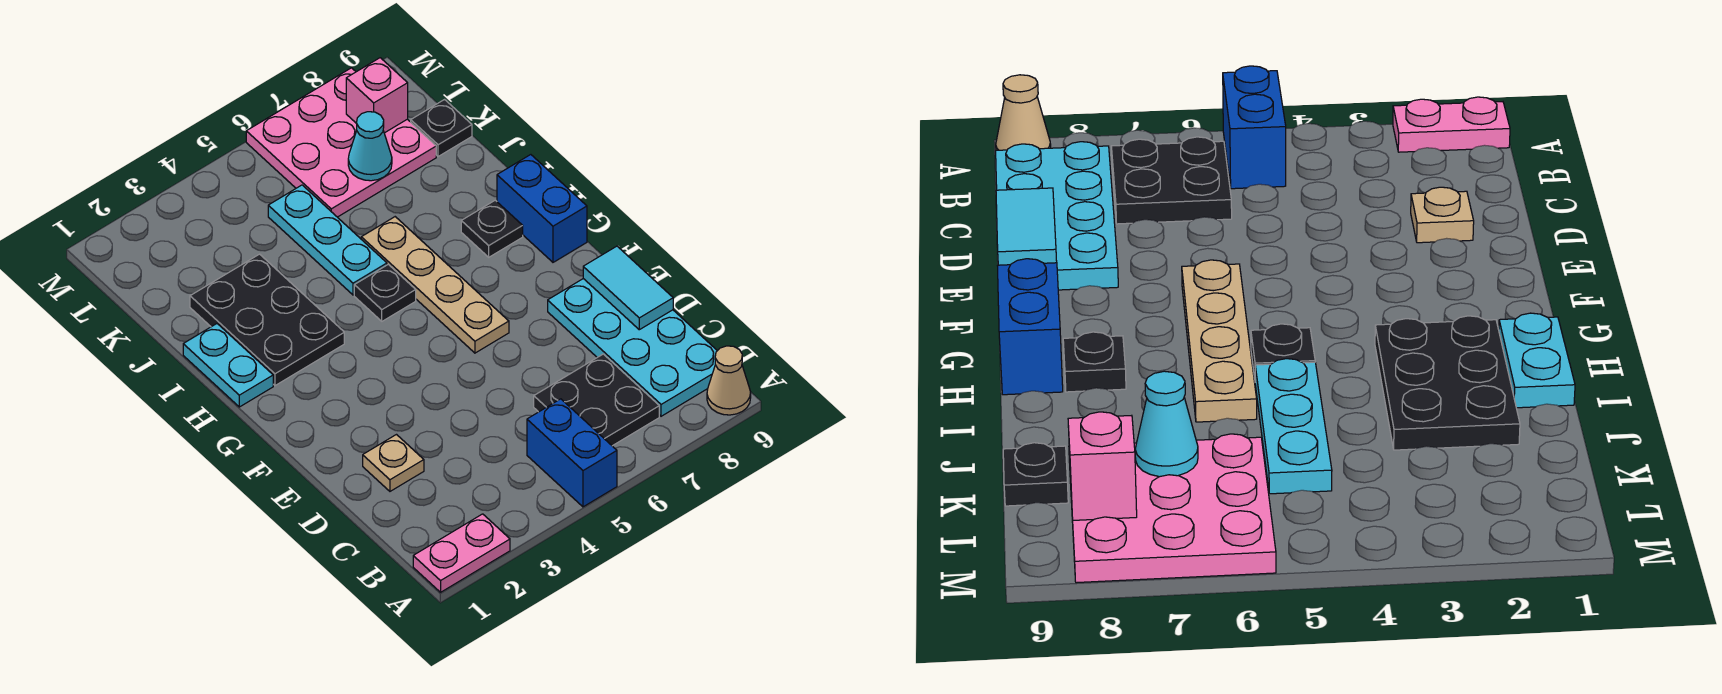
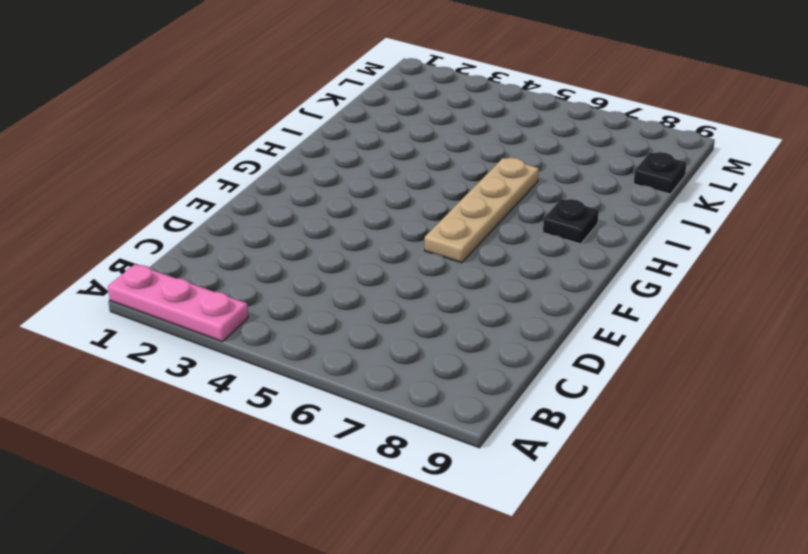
pink 1x3 plate [108,264,248,342] -> pink 1x2 plate [413,514,510,592]
none -> blue 1x2 brick [527,399,617,507]
none -> tan 1x1 cone [707,346,751,415]
none -> black 2x2 plate [534,354,659,446]

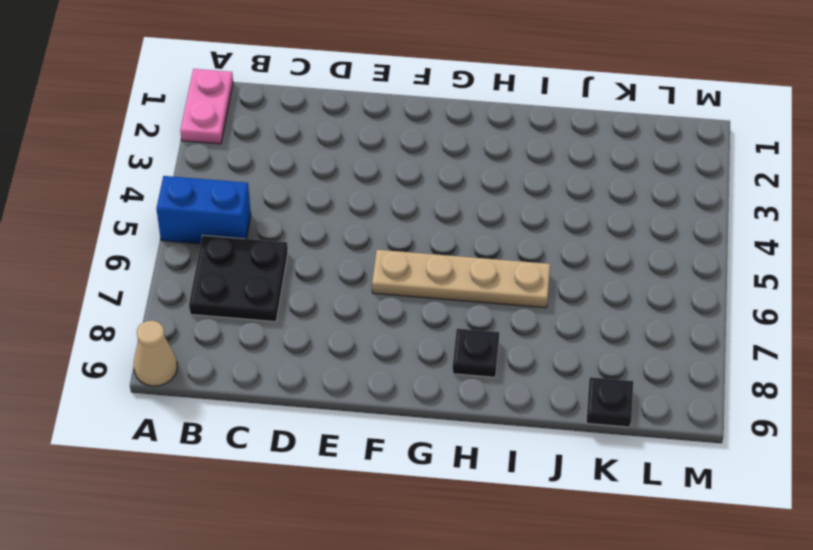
none -> cyan 2x4 plate [548,279,717,416]
none -> tan 1x1 plate [363,435,424,491]
none -> blue 1x2 brick [497,155,587,262]

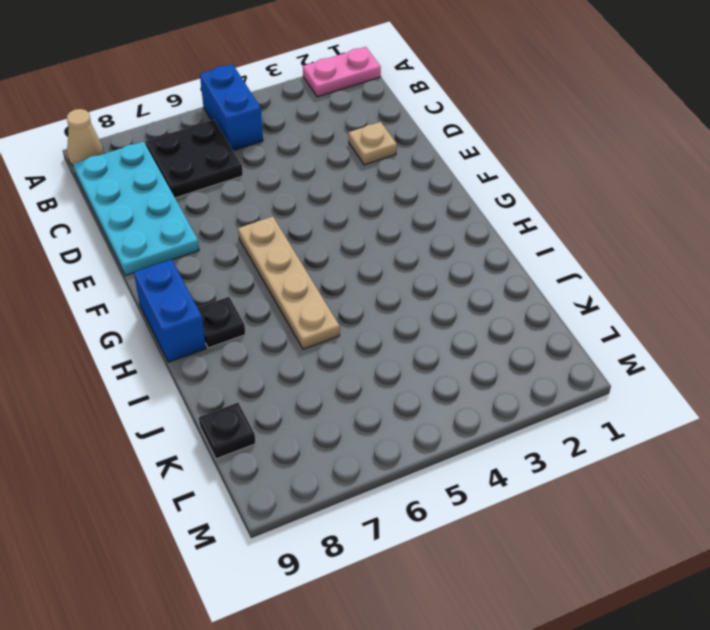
none -> cyan 1x2 plate [183,324,273,407]
none -> black 2x3 plate [190,254,344,386]
none -> black 1x1 plate [354,264,416,321]

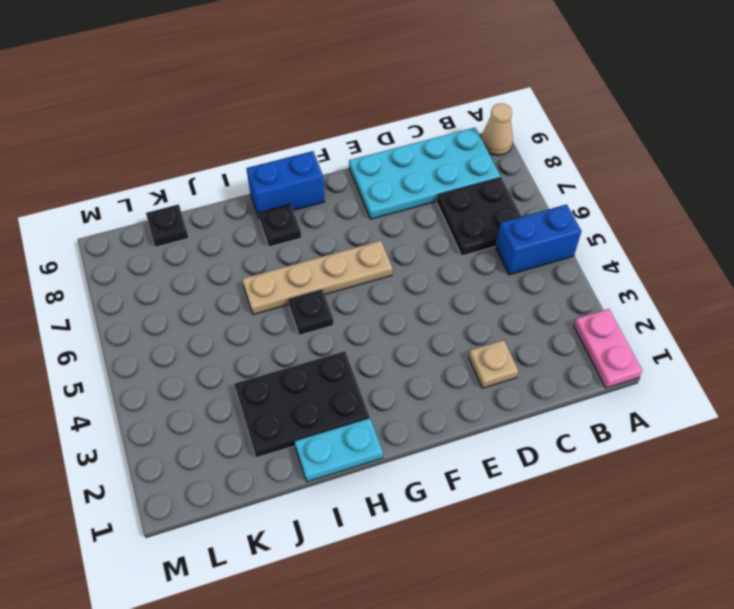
none -> cyan 1x3 plate [268,185,387,295]
none -> pink 3x3 plate [246,68,436,217]
none -> cyan 1x2 tile [583,246,673,330]

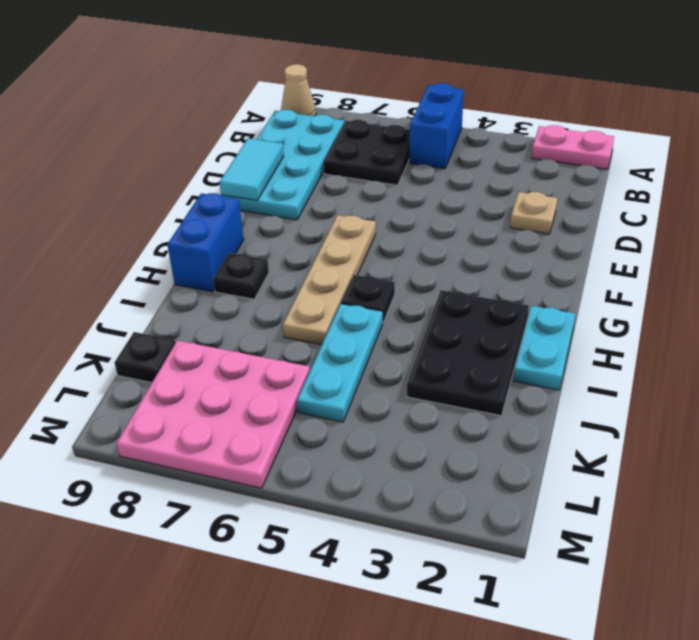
none -> cyan 1x1 cone [348,112,392,181]
none -> pink 1x1 brick [346,58,408,133]

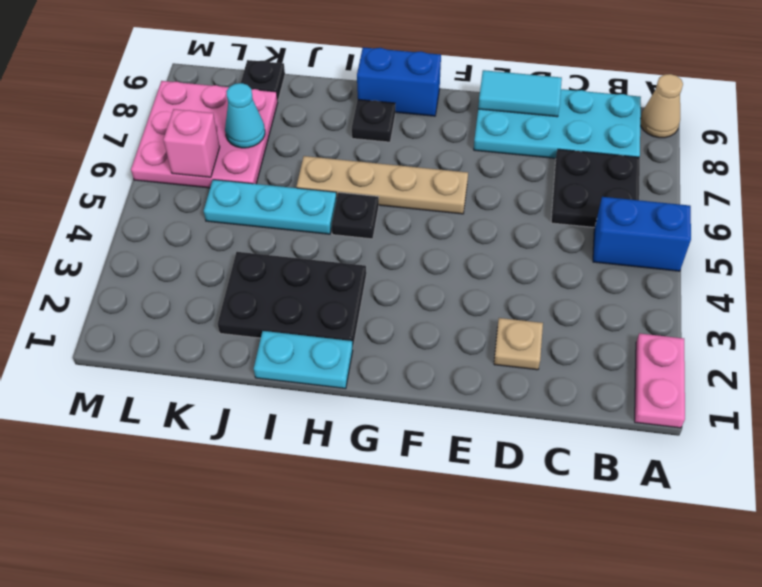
pink 1x1 brick [163,109,220,177] -> pink 1x1 brick moved to [346,58,408,133]

